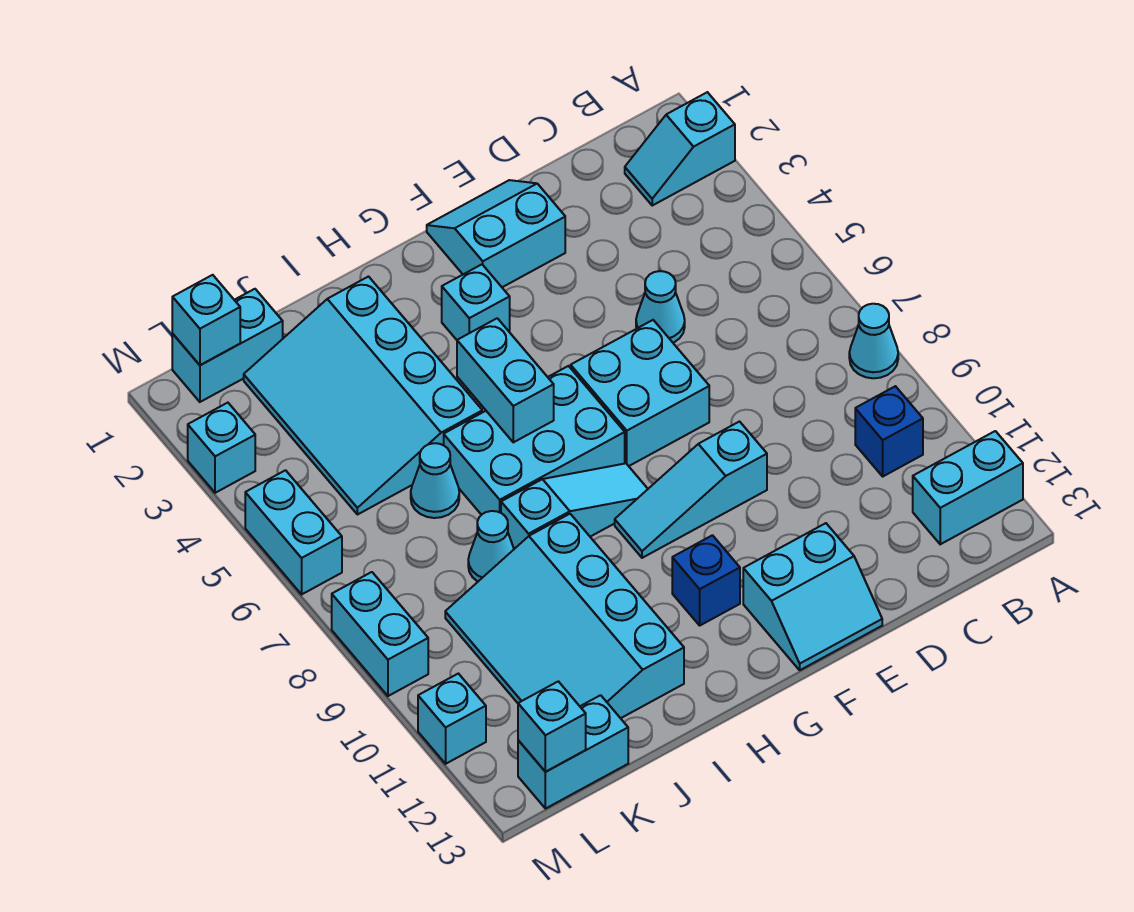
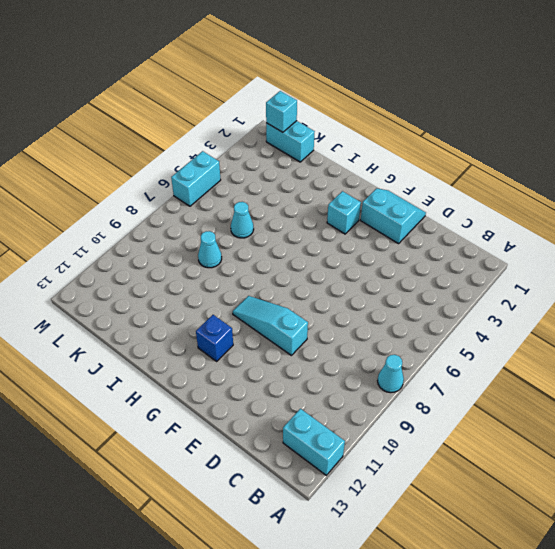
none -> cyan 1x2 slope [625,92,735,205]
none -> blue 1x1 brick [855,386,923,476]
none -> cyan 1x1 cone [636,271,685,343]

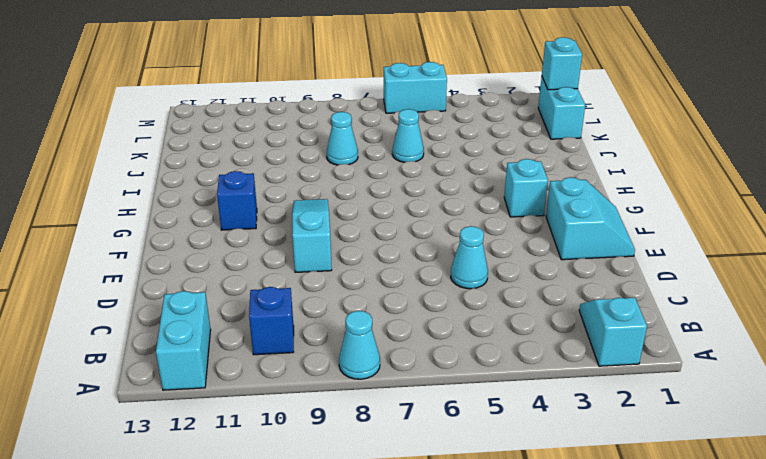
none -> cyan 2x2 brick [571,320,709,466]
none -> cyan 2x2 slope [743,523,882,670]
none -> cyan 2x3 brick [444,366,625,515]

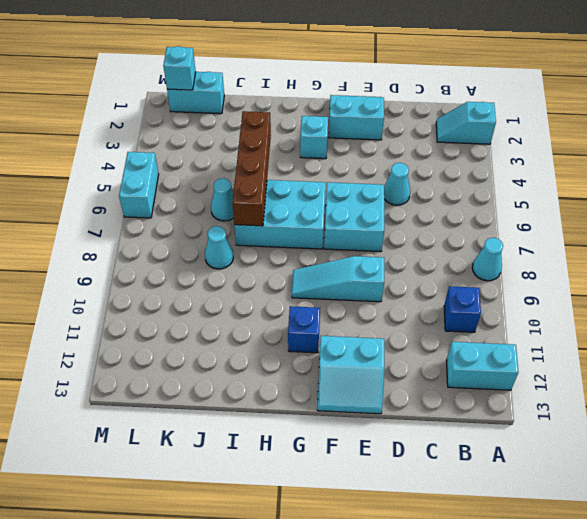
brown 1x4 brick [232,111,271,226] -> none
none -> cyan 1x3 slope [501,463,648,549]
none -> cyan 3x4 slope [244,277,482,515]
none -> cyan 3x4 slope [445,514,684,718]

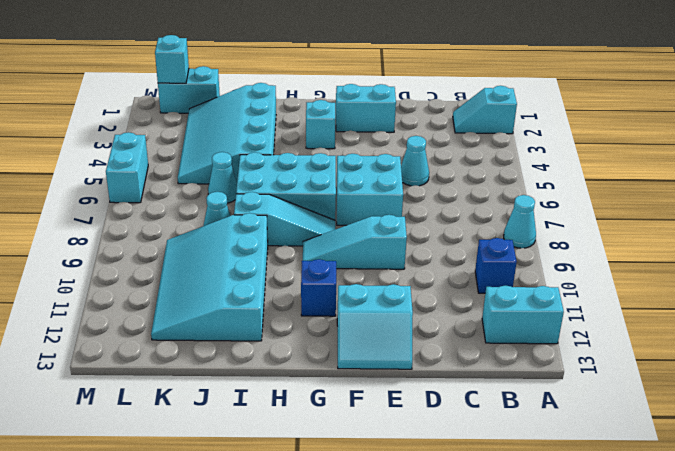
none -> cyan 1x2 brick [518,695,628,809]
none -> cyan 1x1 brick [188,403,255,493]
none -> cyan 1x2 brick [332,572,428,696]

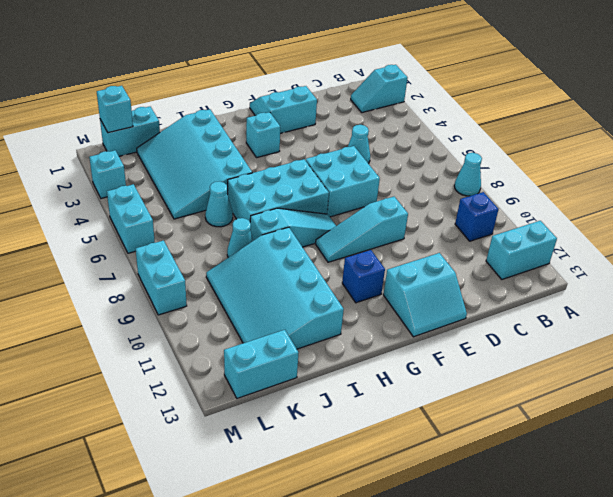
none -> cyan 1x1 brick [418,674,486,764]
none -> cyan 1x2 brick [457,318,554,442]
none -> cyan 1x1 brick [518,681,586,772]

